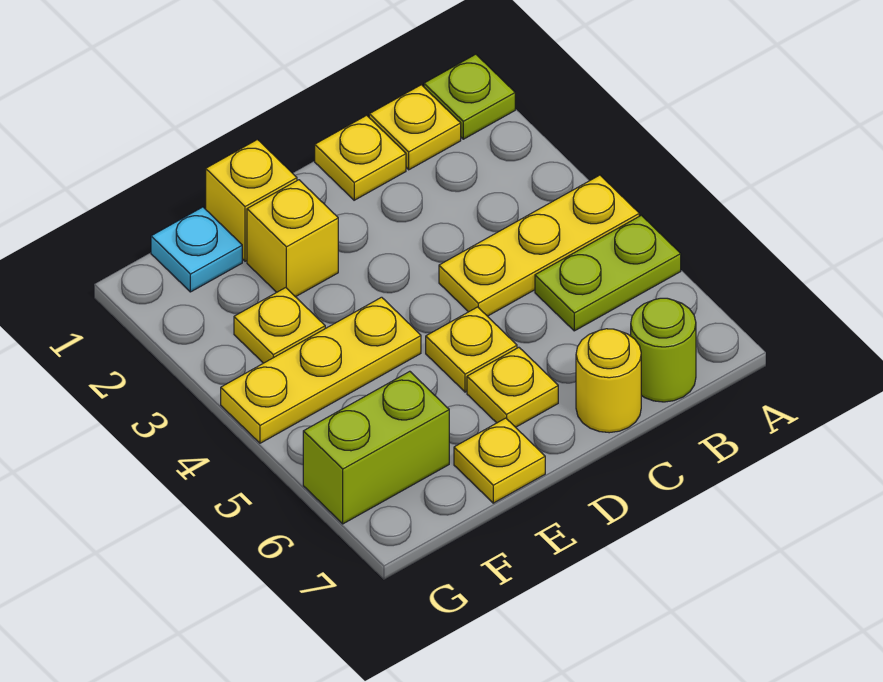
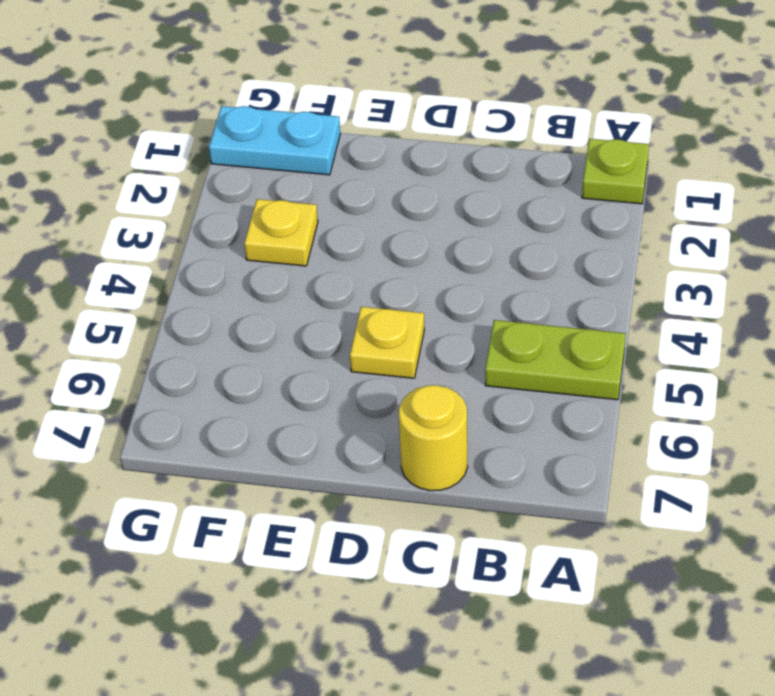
cyan 1x2 plate [209,106,340,175] -> cyan 1x1 plate [151,207,242,292]
none -> yellow 1x3 plate [439,175,639,316]
none -> yellow 1x1 plate [369,85,461,170]
none -> lime 1x1 round brick [631,298,696,402]

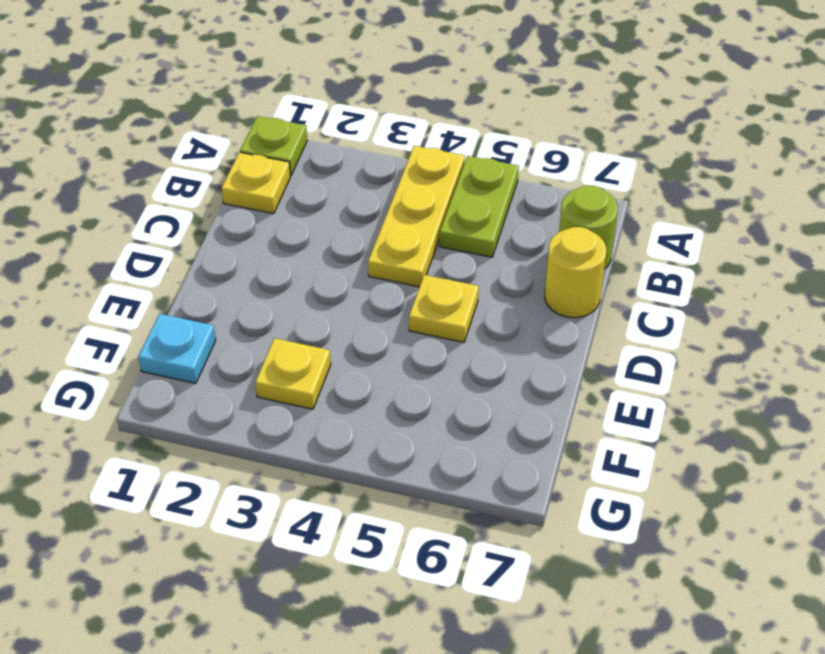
none -> yellow 1x1 plate [315,115,406,200]
none -> yellow 1x1 plate [467,347,558,427]
none -> yellow 1x1 brick [206,140,297,261]

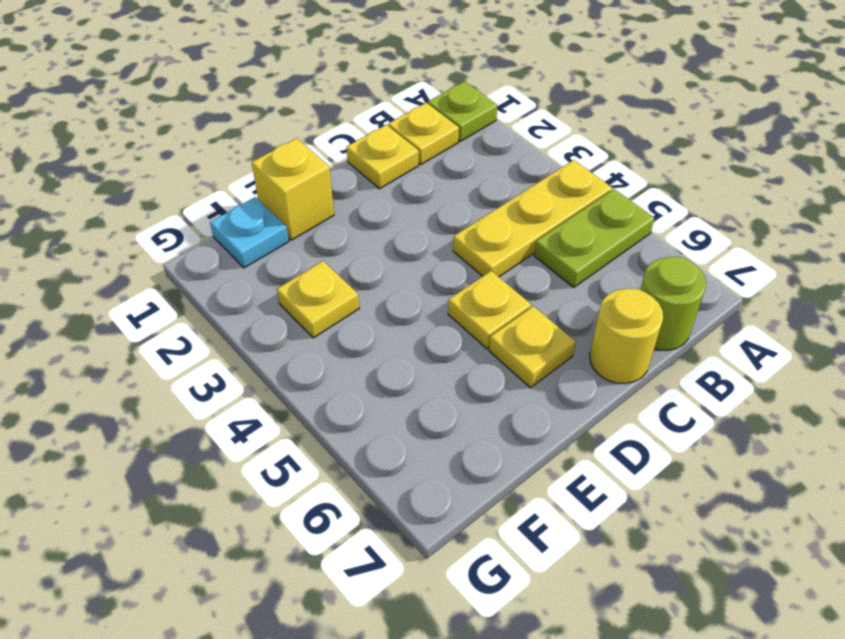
none -> yellow 1x1 brick [247,180,338,297]
none -> yellow 1x3 plate [221,297,421,443]
none -> yellow 1x1 plate [454,418,545,503]

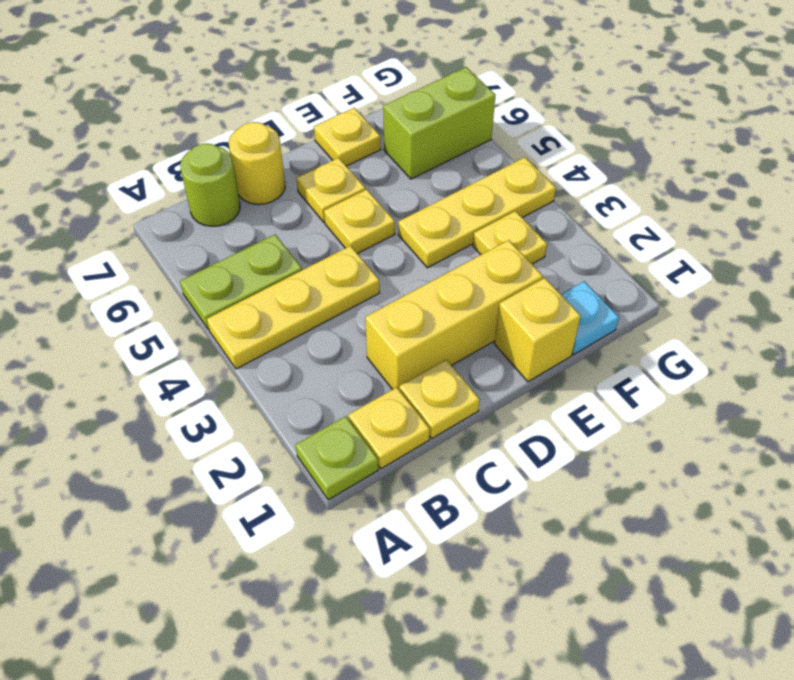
yellow 1x3 brick [365,240,543,390] -> yellow 1x1 brick [247,180,338,297]

